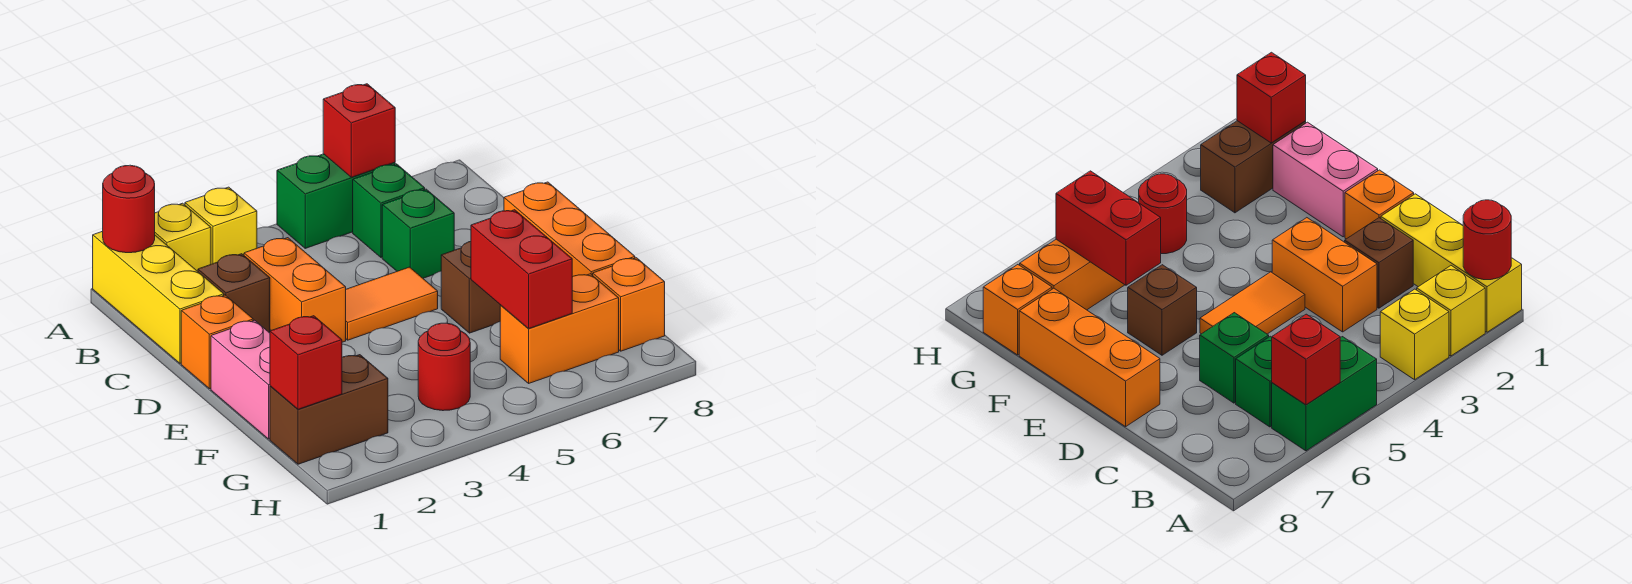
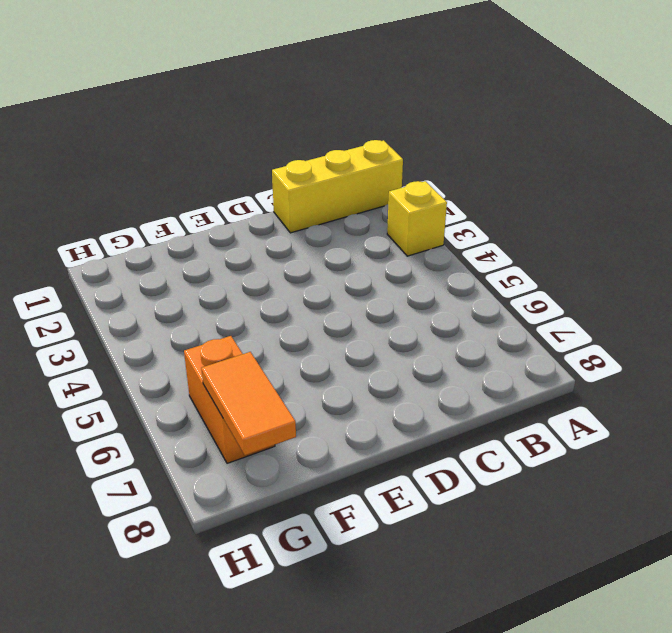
orange 1x2 tile [201,352,296,455] -> orange 1x2 tile moved to [346,267,438,340]
none -> yellow 1x1 brick [155,203,211,271]
none -> green 1x2 brick [277,154,395,248]
none -> green 1x1 brick [353,164,425,257]

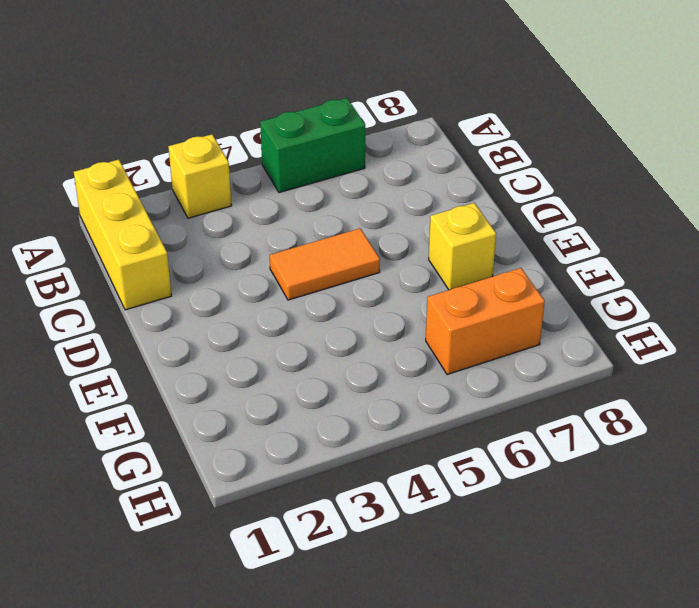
yellow 1x1 brick [429,203,496,290] -> yellow 1x1 brick moved to [155,203,211,271]
none -> green 1x1 brick [353,164,425,257]
none -> brown 1x1 brick [198,254,270,332]
none -> orange 1x2 brick [244,238,346,342]

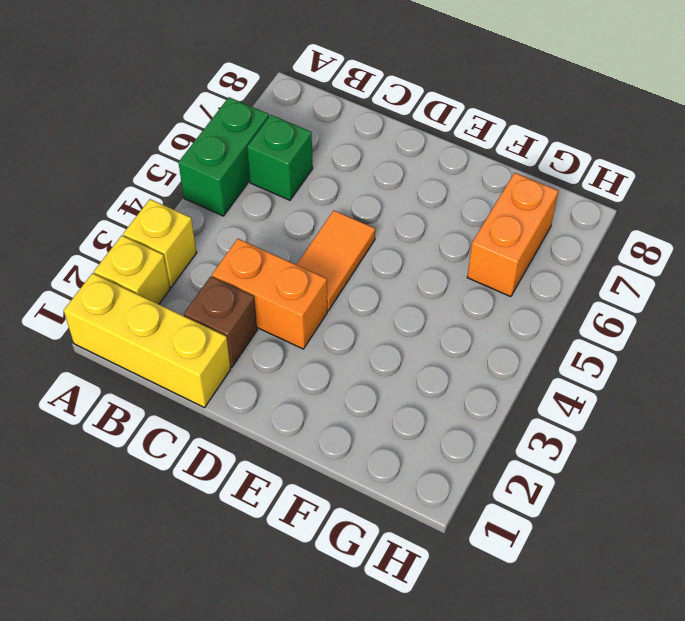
none -> green 1x1 brick [382,189,454,278]
none -> orange 1x1 brick [181,295,253,389]
none -> orange 1x3 brick [504,182,635,277]

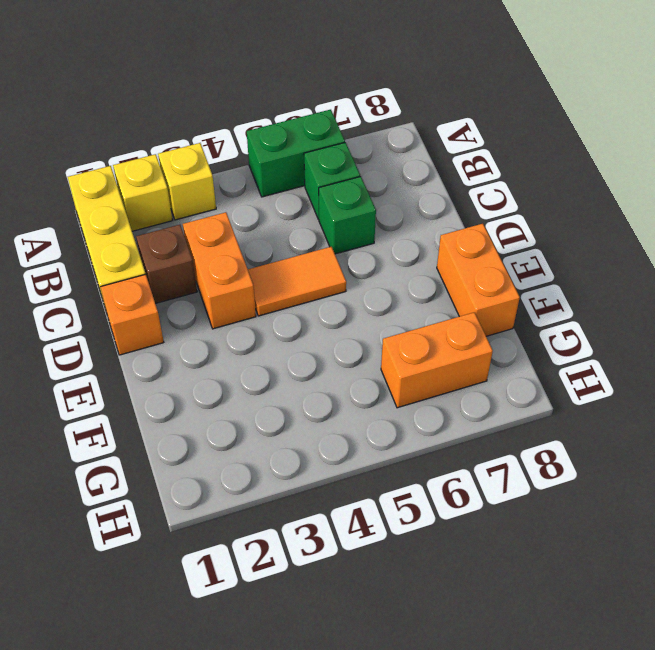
orange 1x2 brick [437,224,520,336] -> orange 1x3 brick [504,182,635,277]
none -> pink 1x2 brick [211,320,270,439]
none -> brown 1x1 brick [441,241,501,333]
none -> brown 1x2 brick [270,355,388,464]

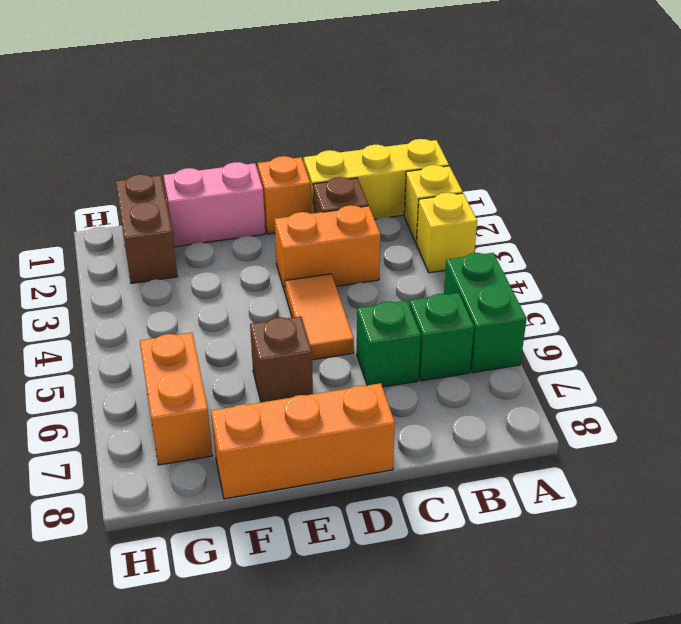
none -> red 1x1 round brick [418,323,470,411]
none -> orange 1x1 brick [593,258,665,351]
none -> red 1x1 round brick [103,165,155,253]

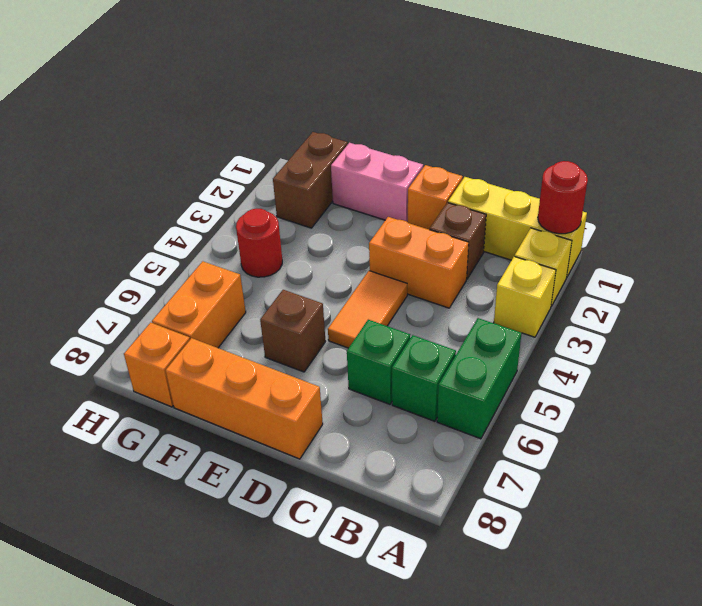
none -> red 1x1 brick [323,84,395,177]
none -> red 1x2 brick [471,210,572,328]
none -> red 1x1 brick [270,316,342,409]

